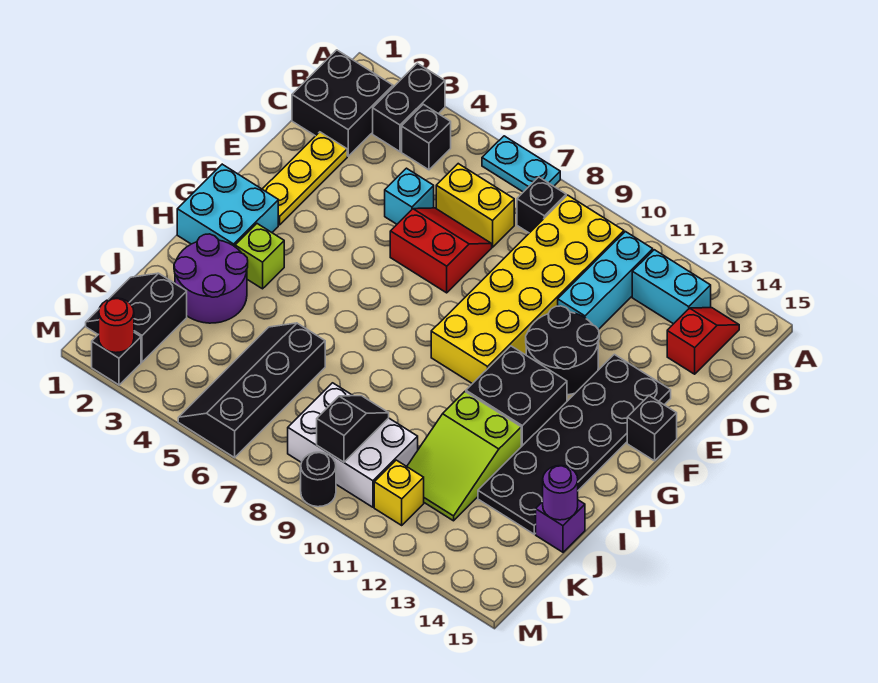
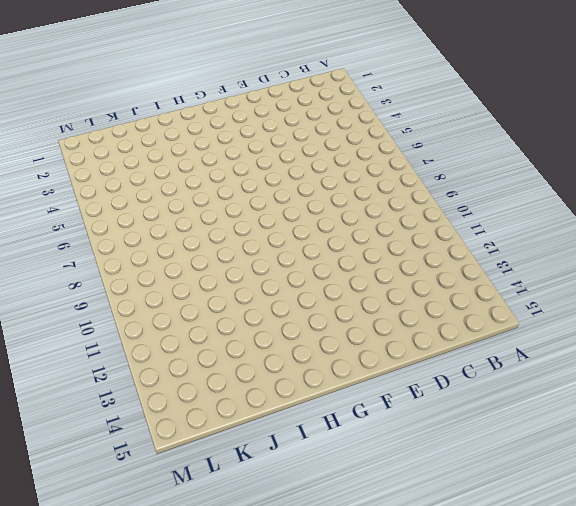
none -> black 1x2 brick [373,63,445,152]
none -> cyan 1x2 plate [482,136,560,192]
none -> black 2x2 brick [292,50,393,156]
none -> black 1x1 brick [402,104,451,170]

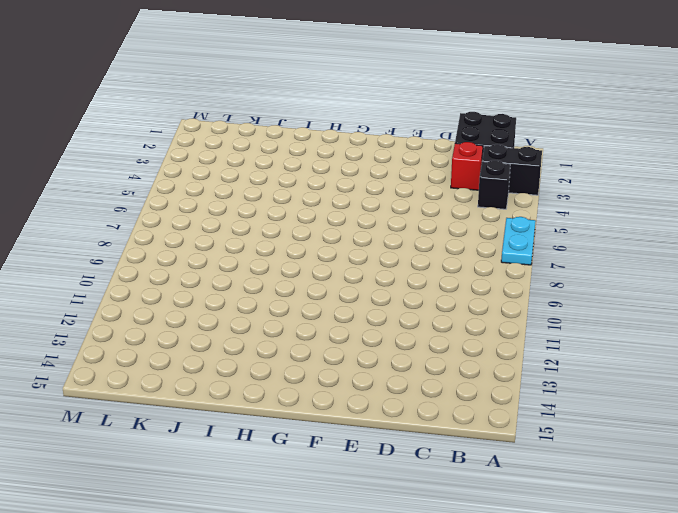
red 1x1 brick [451,142,483,190] -> none
none -> black 1x1 brick [517,177,566,233]
none -> yellow 2x6 brick [431,195,624,384]
none -> cyan 1x3 brick [558,232,653,330]
none -> cyan 1x2 brick [632,250,711,324]

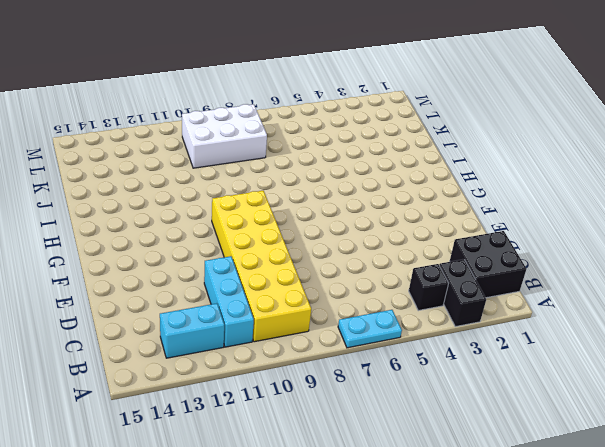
none -> black 1x1 brick [517,177,566,233]
none -> red 1x2 slope [667,308,739,374]
none -> yellow 1x2 brick [436,164,514,247]
none -> yellow 1x3 plate [263,132,347,225]

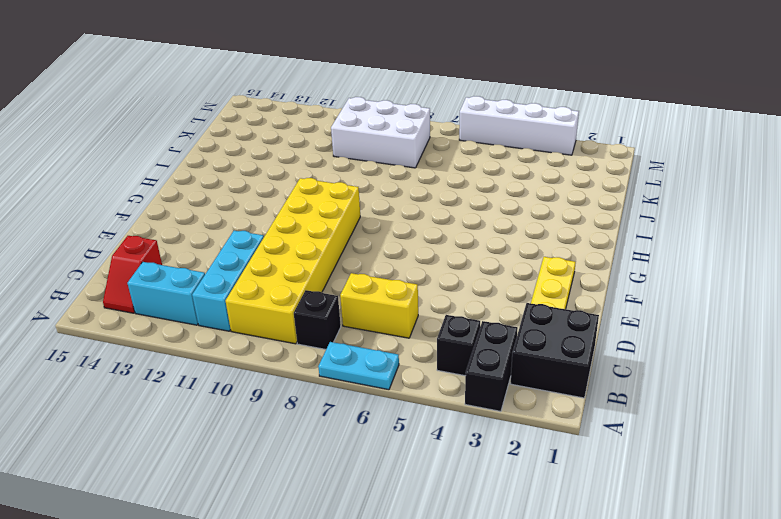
white 1x4 brick [459,96,579,155] -> black 2x4 slope [178,323,325,458]
none -> cyan 1x1 brick [385,168,434,224]
none -> red 2x2 slope [390,208,492,293]
none -> black 2x2 round brick [526,306,599,395]
none -> black 2x6 plate [478,354,671,534]

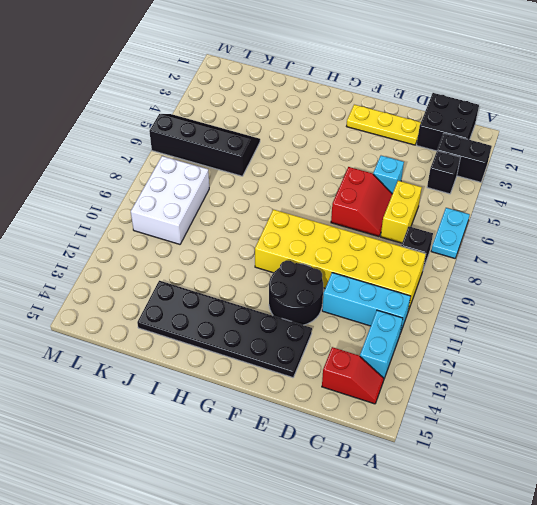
none -> black 1x1 brick [627,396,677,461]
none -> cyan 2x2 brick [177,164,278,247]
none -> black 2x2 brick [466,346,567,447]
none -> lime 1x1 brick [235,224,284,289]

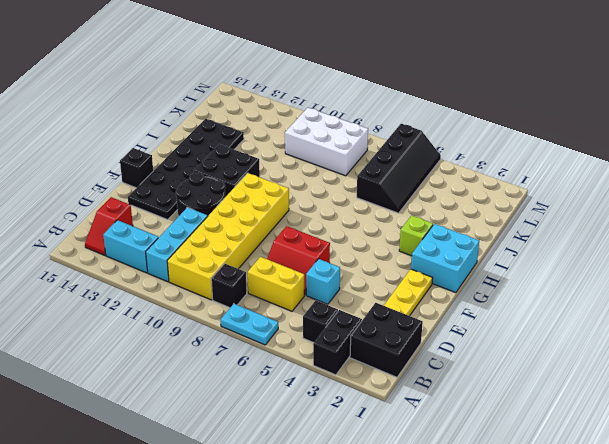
none -> purple 2x2 round brick [174,234,248,323]
none -> lime 2x3 slope [407,392,521,521]
none -> purple 1x1 brick [536,500,585,552]
none -> black 2x2 slope [86,273,187,362]

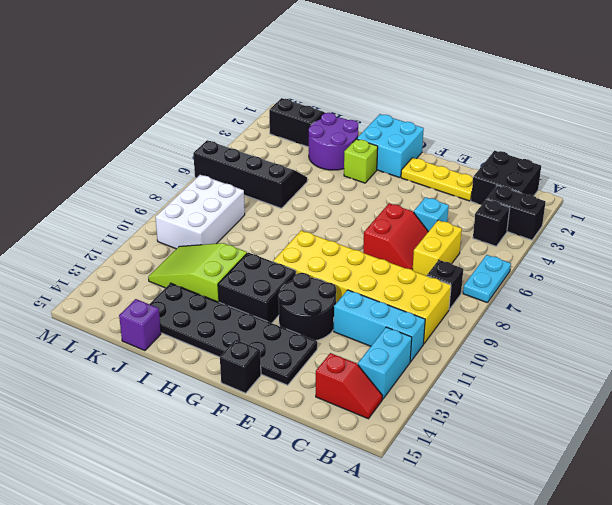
none -> yellow 1x1 brick [374,460,424,525]
none -> black 1x1 brick [92,333,141,385]
none -> black 1x1 round brick [301,452,336,507]
none -> purple 1x1 round brick [543,466,578,520]

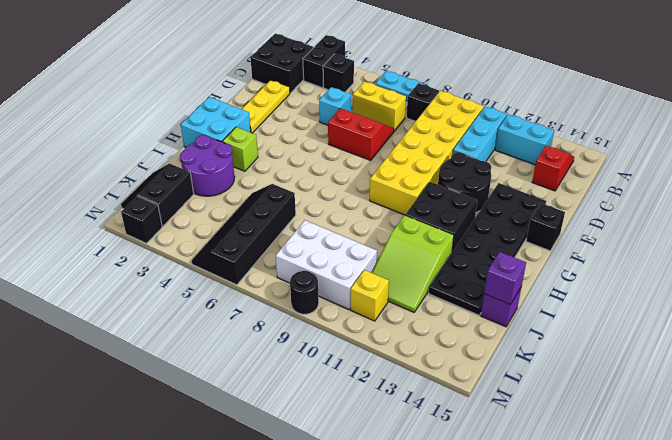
purple 1x1 brick [484,252,526,305] -> purple 1x1 round brick [543,466,578,520]
none -> black 1x2 slope [317,396,389,462]
none -> red 1x1 round brick [99,298,134,353]

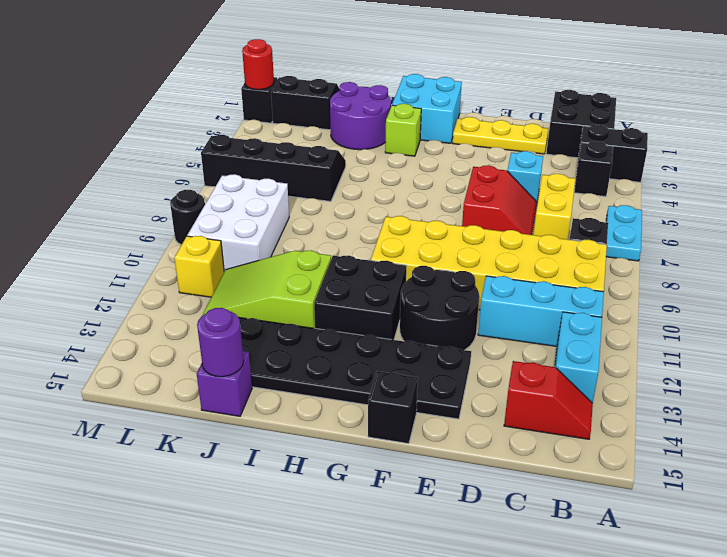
none -> black 1x2 slope [317,396,389,462]

